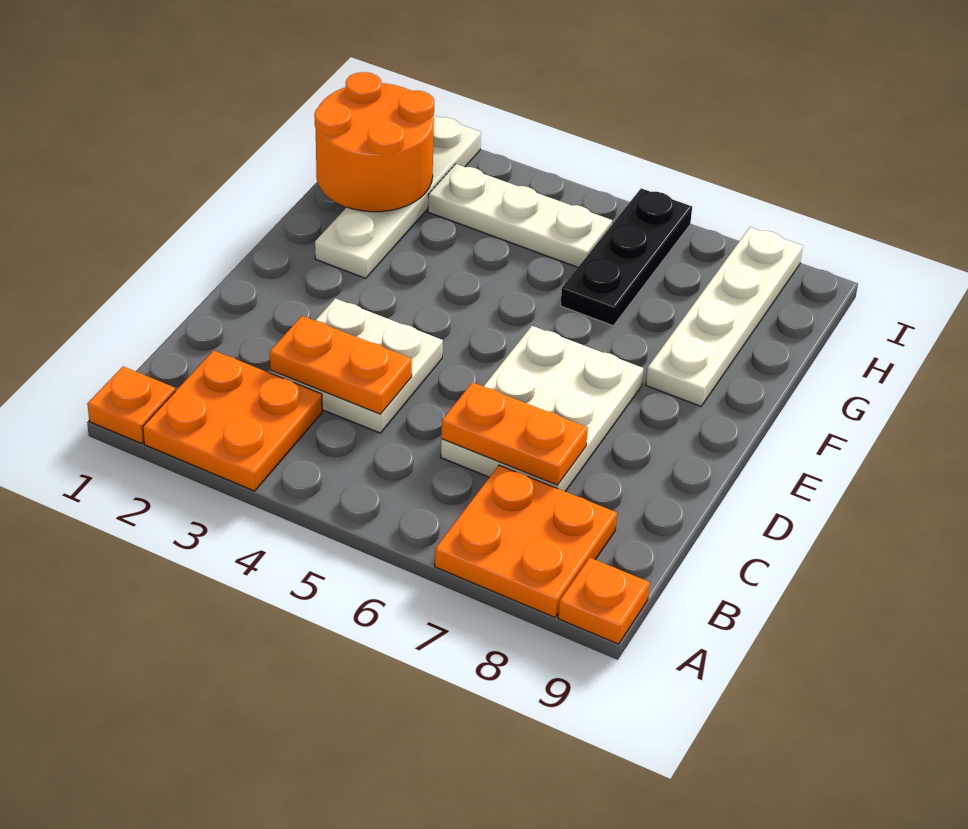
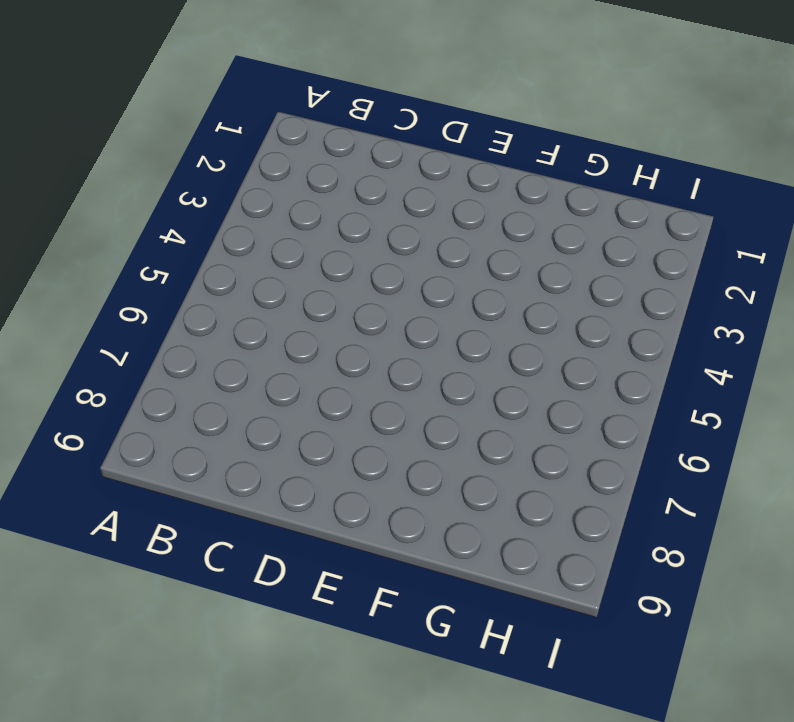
none -> orange 1x1 plate [87,366,175,444]
none -> orange 2x2 plate [143,351,322,491]
none -> orange 2x2 plate [435,465,617,617]

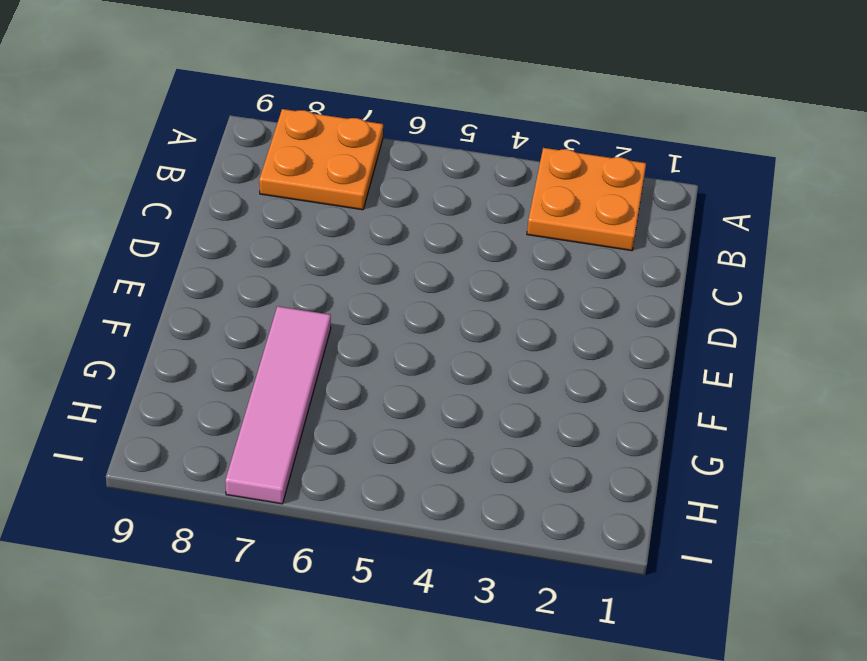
pink 1x4 tile [225,306,331,504] -> none
none -> orange 1x1 plate [87,366,175,444]
none -> orange 1x1 plate [558,558,650,644]
none -> white 2x2 plate [270,298,443,433]

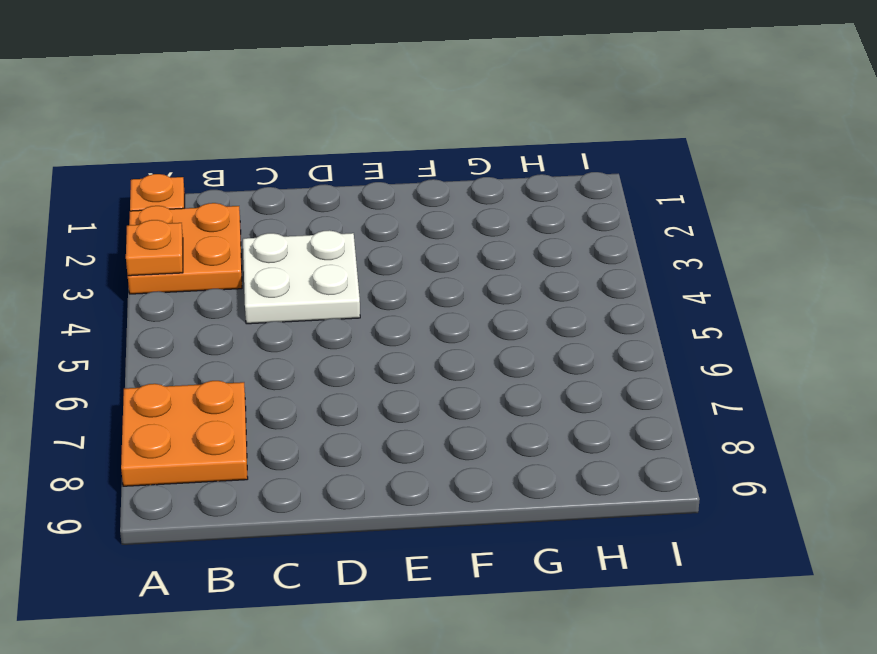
orange 1x1 plate [126,220,183,276] -> orange 1x1 plate moved to [558,558,650,644]
none -> white 2x3 plate [441,326,644,491]
none -> white 1x4 plate [315,115,481,278]
none -> white 1x4 plate [646,227,803,406]

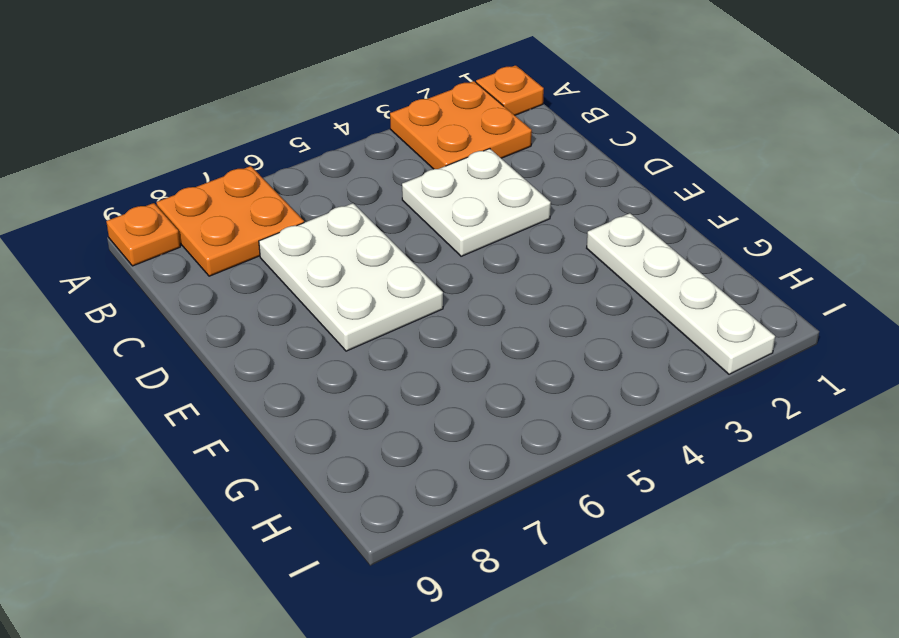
none -> white 1x4 plate [646,227,803,406]
none -> black 1x3 plate [560,188,692,326]
none -> white 1x3 plate [428,164,612,267]

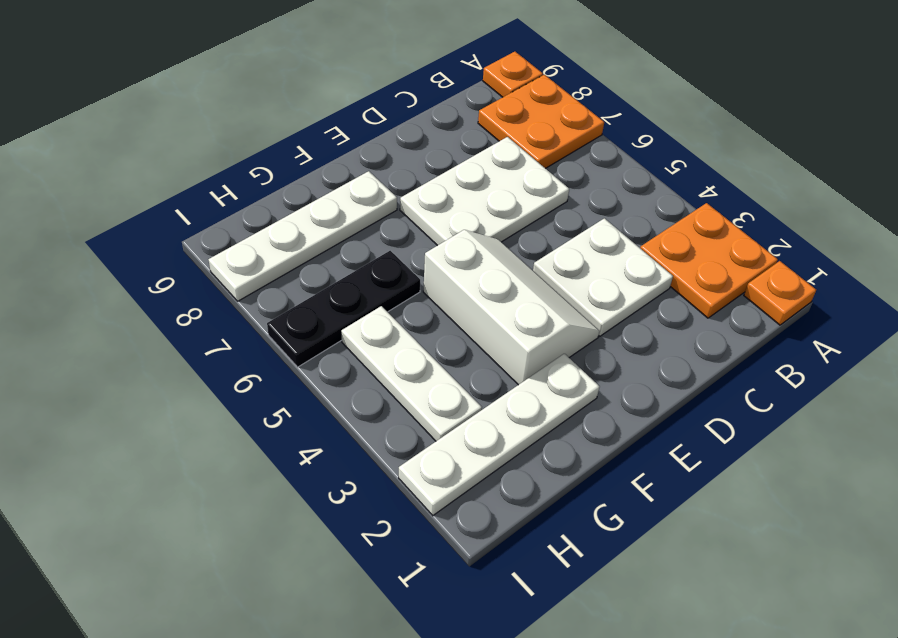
white 2x3 slope [423,230,599,385] -> none
none -> orange 1x2 plate [270,316,412,414]
none -> orange 1x2 plate [441,382,588,485]
none -> orange 2x2 round brick [314,72,434,212]

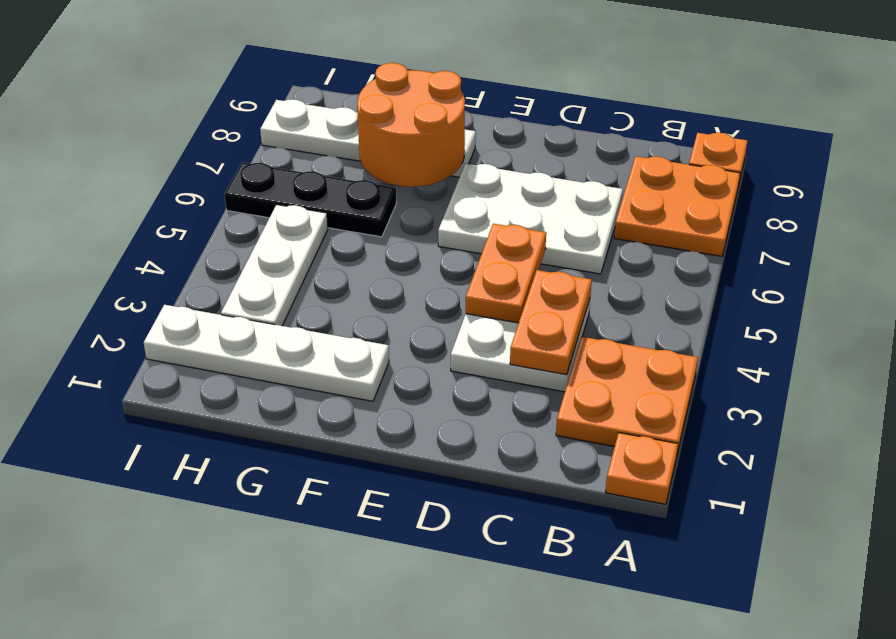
orange 1x2 plate [466,224,546,323] -> orange 1x2 plate moved to [441,382,588,485]
orange 2x2 round brick [357,63,465,187] -> orange 2x2 round brick moved to [314,72,434,212]

